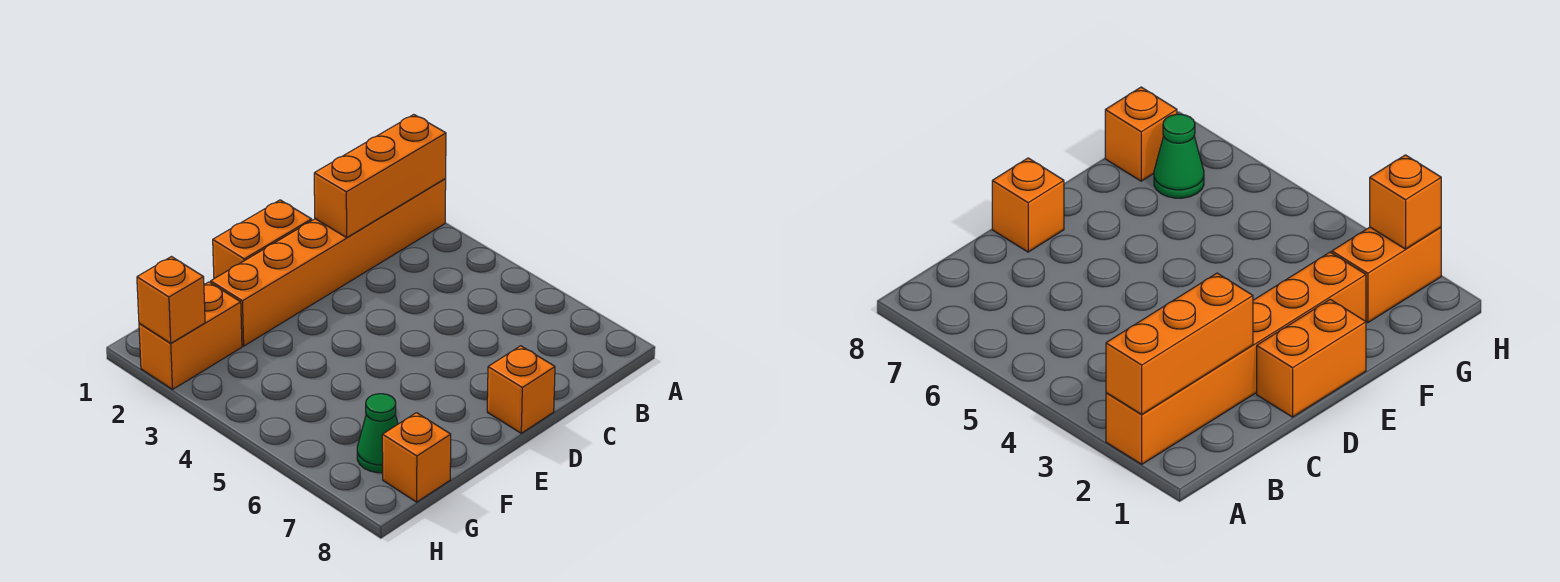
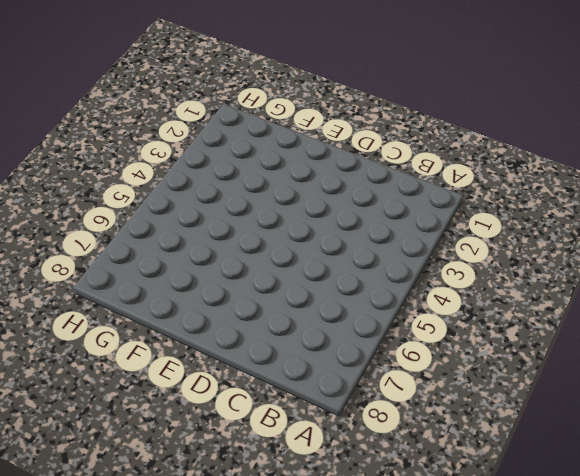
none -> orange 1x6 brick [211,179,446,346]
none -> orange 1x2 brick [213,200,312,279]

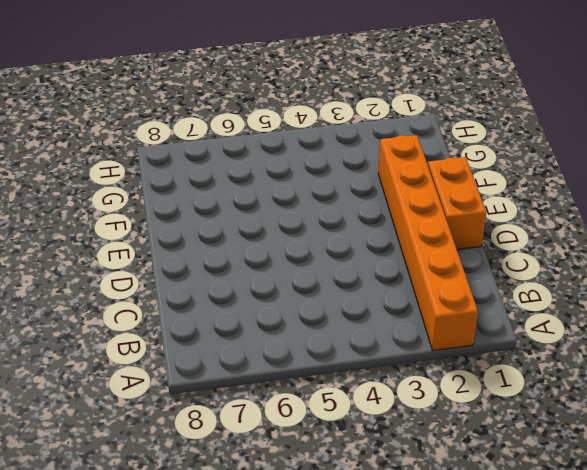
none -> orange 1x1 brick [487,346,555,433]
none -> orange 1x2 brick [139,282,242,389]

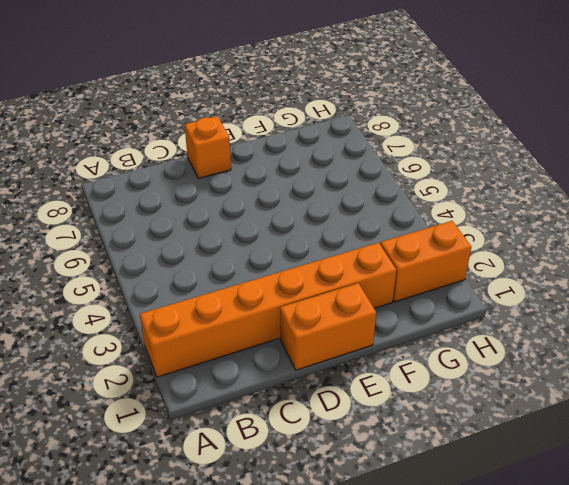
none -> green 1x1 cone [357,394,398,473]
none -> orange 1x1 brick [382,413,451,502]

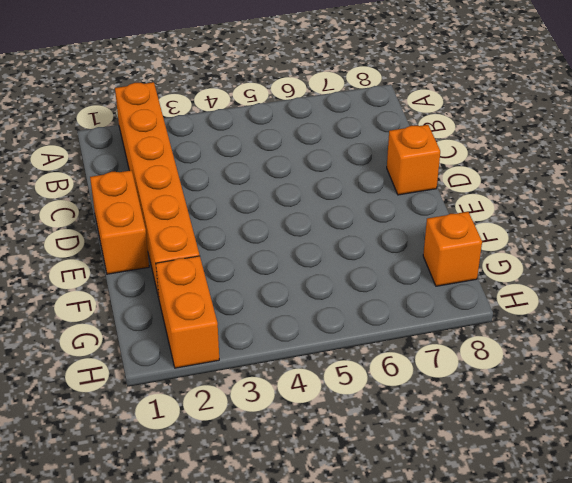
none -> green 1x1 cone [357,394,398,473]
none -> orange 1x3 brick [314,115,446,237]

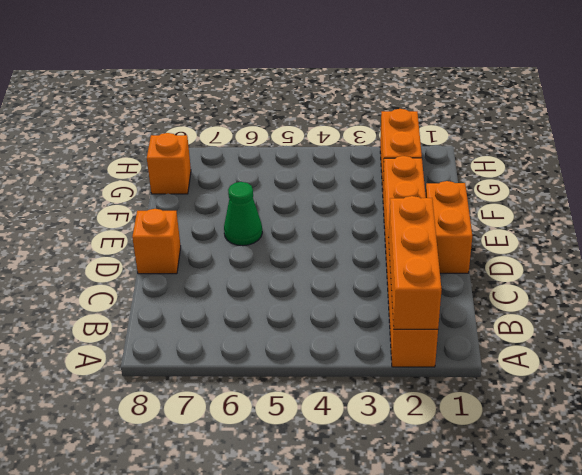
green 1x1 cone [224,182,262,246] -> green 1x1 cone moved to [357,394,398,473]
none -> orange 1x1 brick [137,257,205,343]

